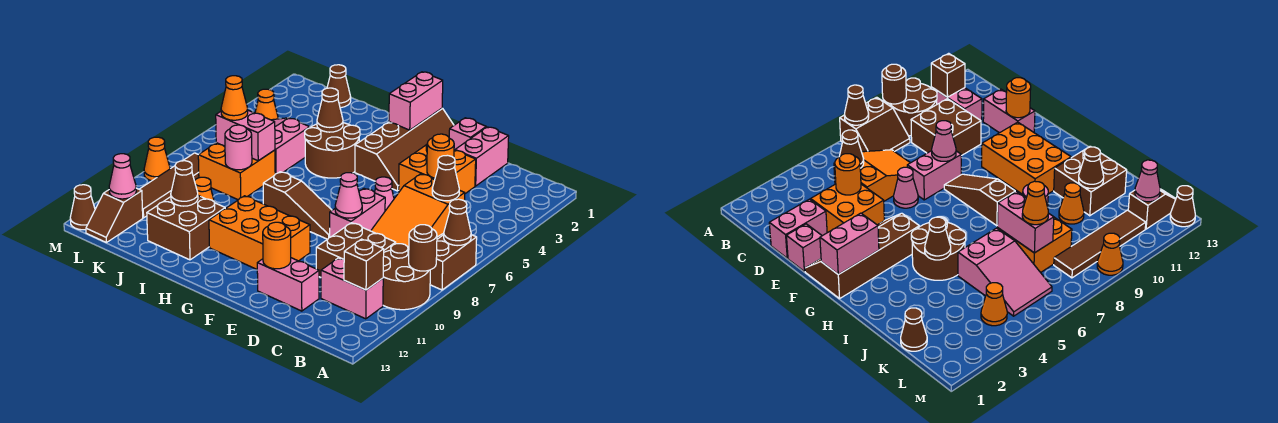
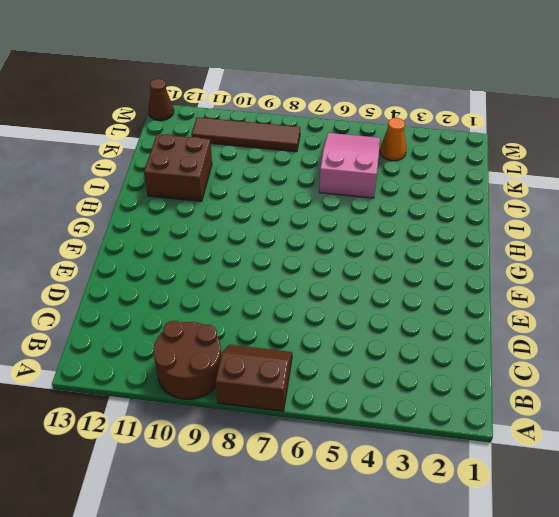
none -> pink 1x2 brick [321,258,383,319]
none -> orange 2x3 slope [371,174,465,249]
none -> brown 2x2 brick [316,223,396,277]
none -> pink 1x2 brick [455,127,509,186]

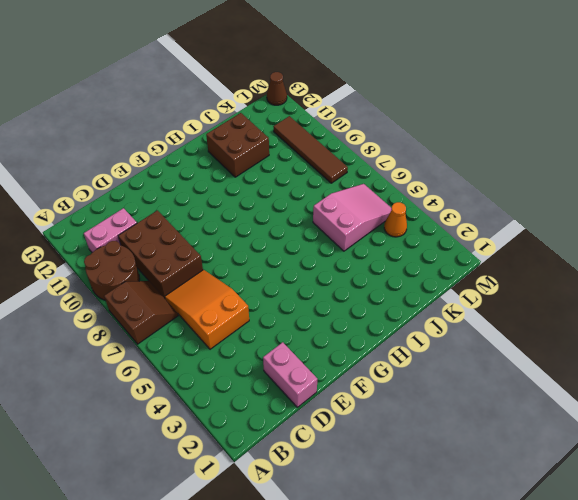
brown 2x3 brick [118,210,203,298] -> brown 2x2 brick [316,223,396,277]
none -> orange 2x2 brick [399,145,476,194]
none -> pink 1x2 brick [257,258,319,311]
none -> pink 1x1 brick [449,118,486,150]
none -> pink 1x1 cone [374,177,394,211]

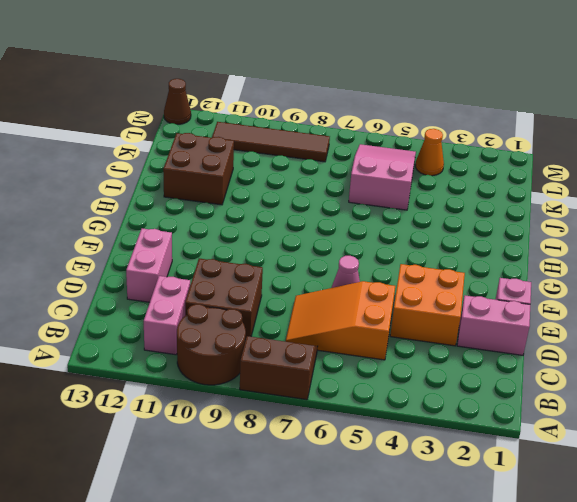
none -> pink 1x2 brick [330,189,385,237]
none -> brown 2x4 slope [355,108,454,191]
none -> brown 1x3 slope [263,172,332,239]
none -> orange 2x3 brick [209,196,310,269]

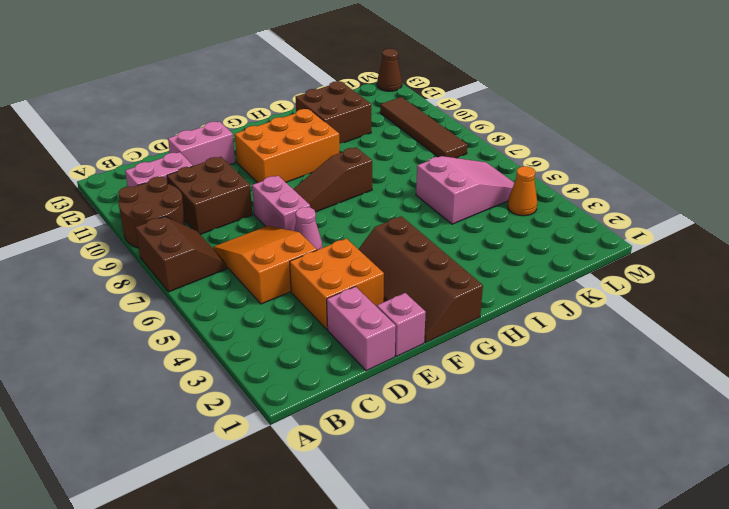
none -> brown 2x2 round brick [305,123,360,178]
none -> orange 2x2 brick [198,143,275,200]
none -> orange 1x1 cone [195,177,214,201]
none -> brown 1x1 cone [327,65,351,108]

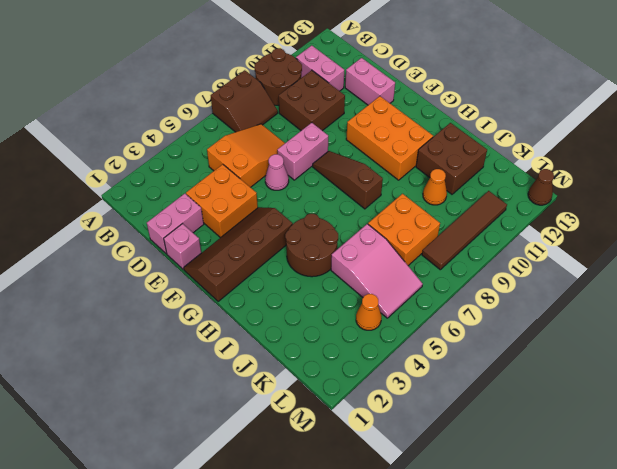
none -> brown 1x1 cone [327,65,351,108]
none -> brown 1x2 slope [86,188,143,242]
none -> orange 1x1 cone [144,137,170,181]
none -> brown 1x1 cone [444,199,471,246]

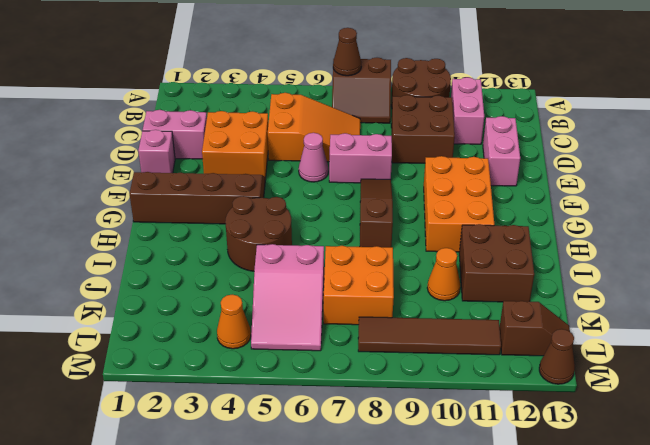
none -> brown 1x1 cone [327,65,351,108]
none -> orange 1x1 cone [144,137,170,181]
none -> brown 1x1 round brick [409,225,437,271]
none -> brown 1x1 brick [344,239,384,290]

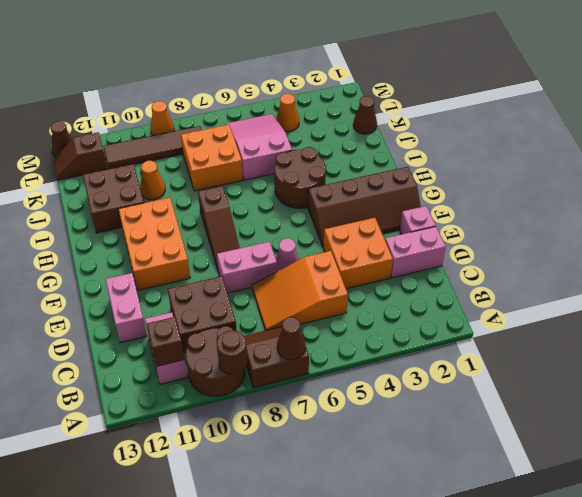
none -> brown 1x1 cone [432,155,459,201]
none -> orange 1x1 round brick [427,134,454,178]
none -> pink 1x1 cone [335,173,362,218]
none -> orange 1x1 round brick [263,222,291,269]

